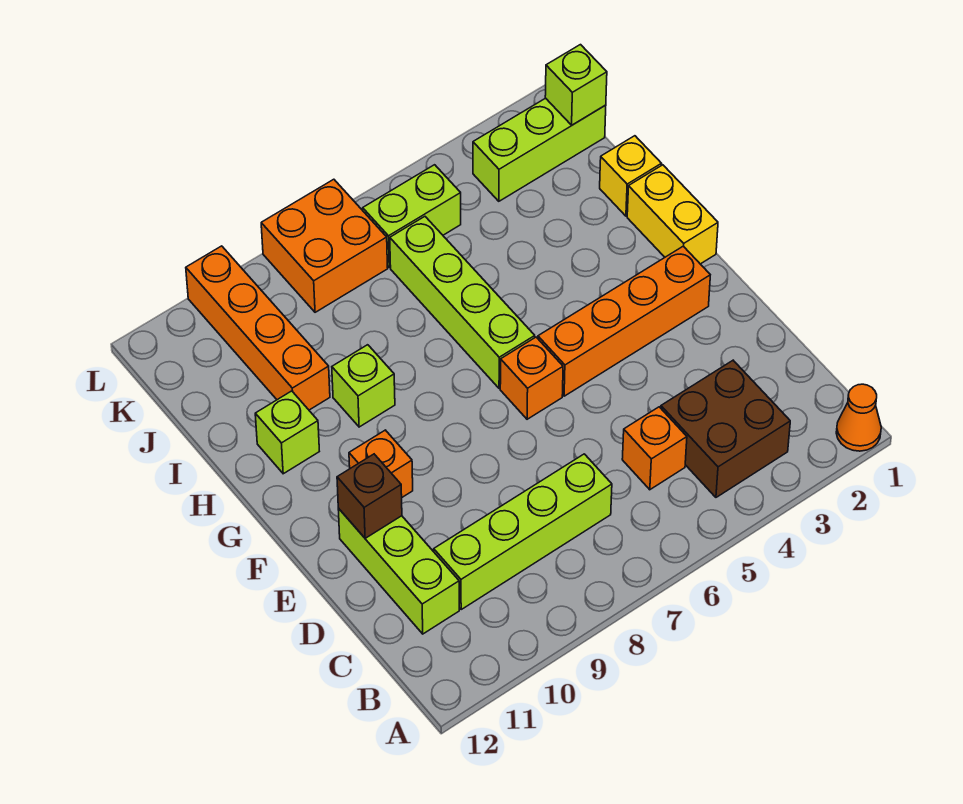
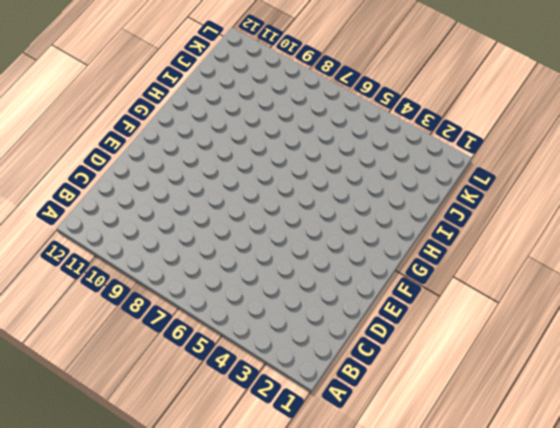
none -> orange 1x1 cone [836,384,881,451]
none -> brown 2x2 brick [661,360,790,497]
none -> orange 1x1 brick [622,407,687,490]

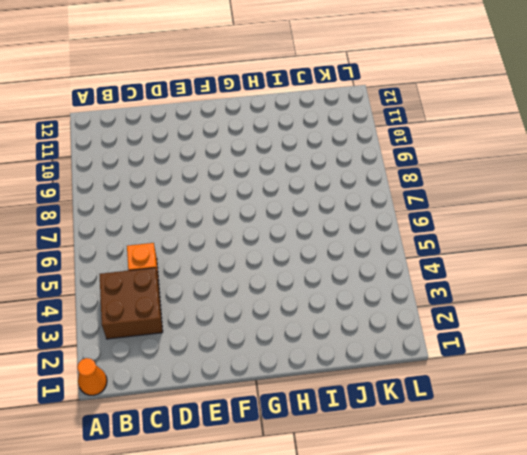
none -> lime 1x4 brick [434,454,612,609]
none -> lime 1x3 brick [338,508,459,634]
none -> orange 1x4 brick [538,246,710,396]

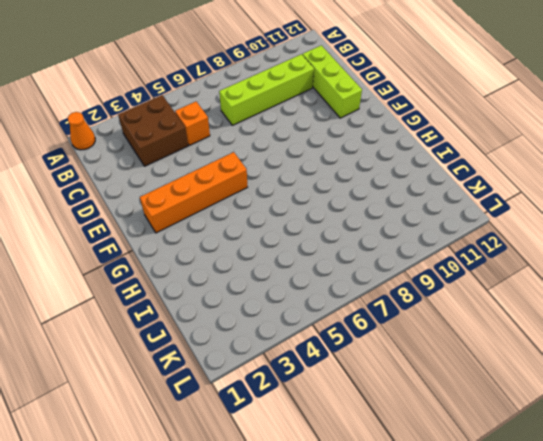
none -> orange 1x1 brick [500,337,563,419]
none -> orange 1x1 brick [349,430,413,497]
none -> yellow 1x2 brick [627,165,718,264]

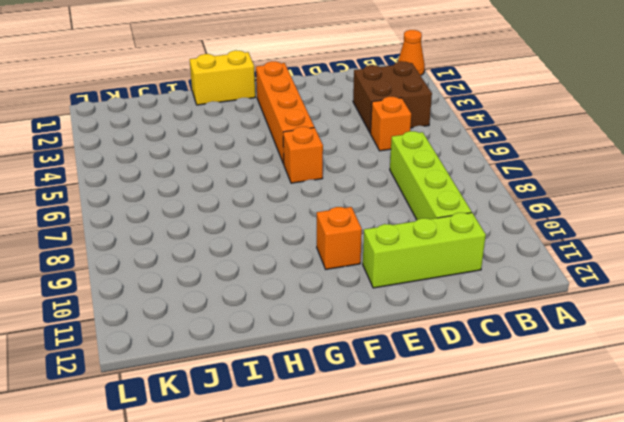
none -> lime 1x4 brick [390,217,535,389]
none -> lime 1x1 brick [332,345,395,427]
none -> lime 1x1 brick [255,391,319,474]

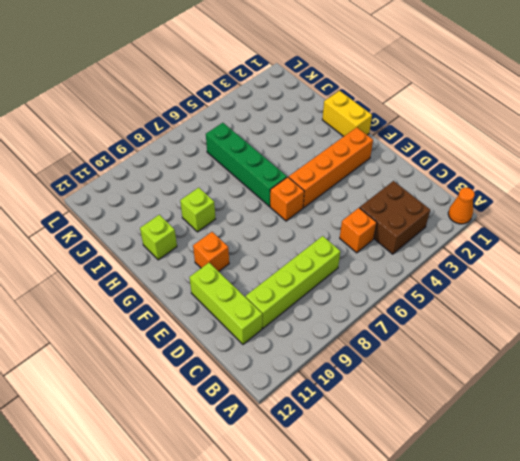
green 1x4 brick [206,123,287,206] -> lime 1x4 brick [390,217,535,389]
none -> yellow 1x1 brick [600,136,661,216]
none -> orange 1x4 brick [186,246,330,410]
none -> lime 1x3 brick [473,98,606,201]

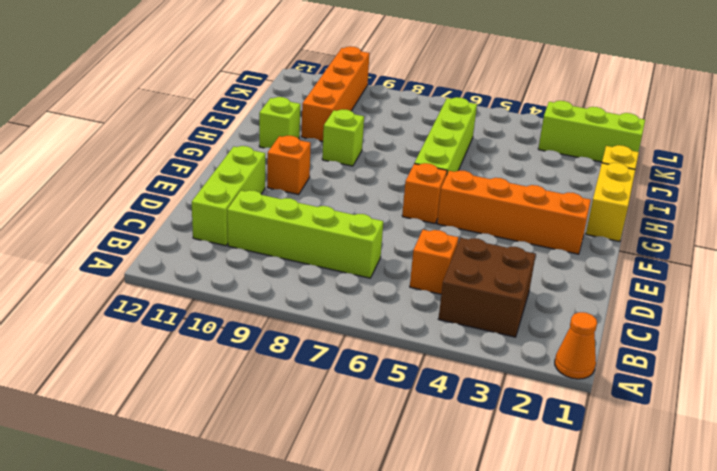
none -> lime 1x2 brick [363,165,461,268]
none -> orange 2x2 brick [261,179,388,312]
none -> brown 1x1 brick [337,454,402,538]

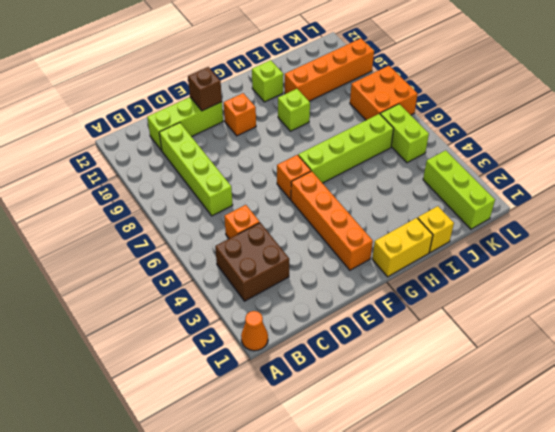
none -> lime 1x1 brick [545,45,607,125]

